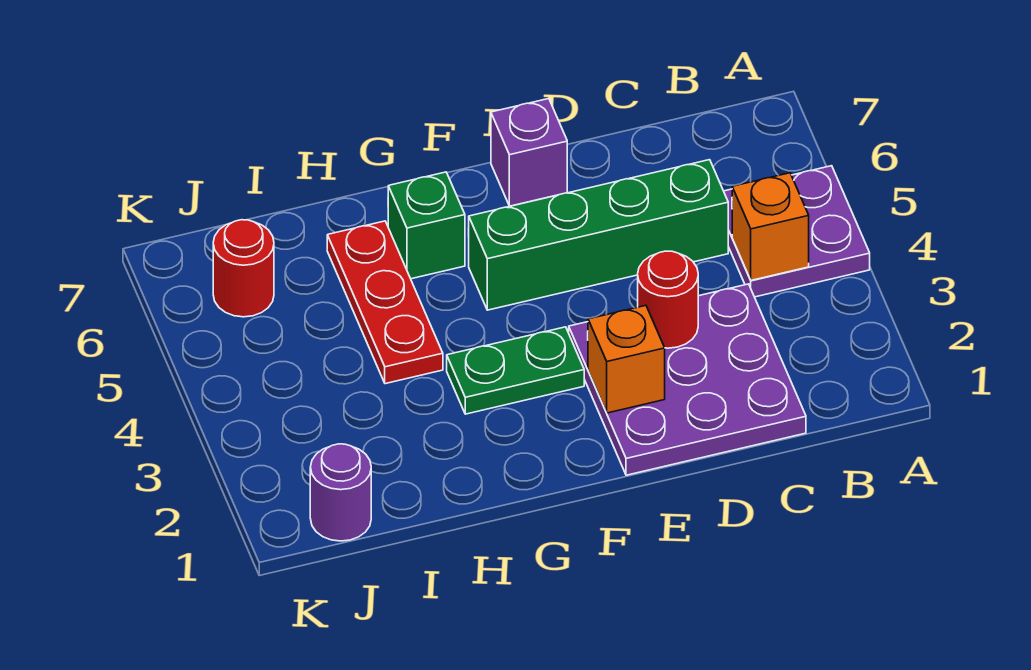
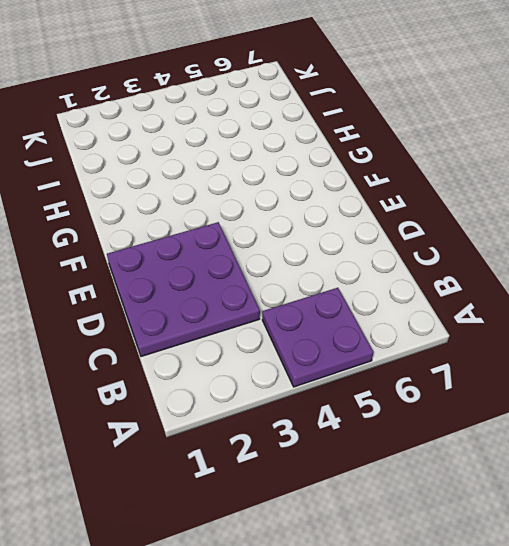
none -> green 1x4 brick [468,160,728,310]
none -> purple 1x1 brick [491,99,567,206]
none -> green 1x2 plate [447,327,584,414]

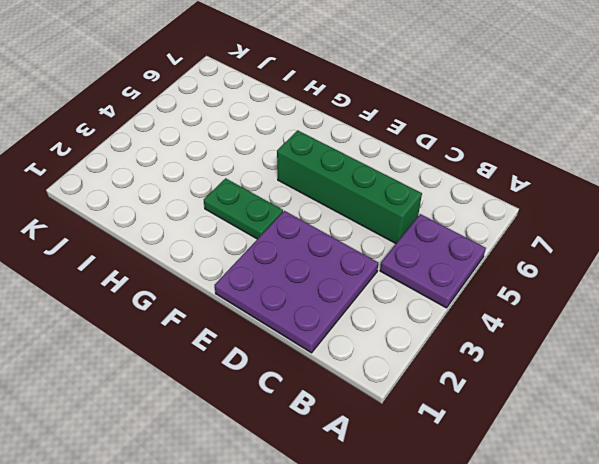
none -> purple 1x1 brick [491,99,567,206]
none -> green 1x1 brick [388,172,465,279]
none -> red 1x3 plate [327,221,443,384]

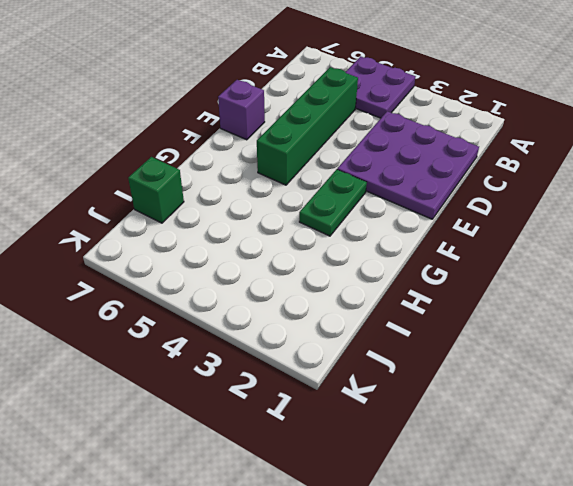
green 1x1 brick [128,157,184,223] -> green 1x1 brick moved to [388,172,465,279]
none -> red 1x3 plate [327,221,443,384]
none -> purple 1x1 round brick [310,444,371,541]
none -> red 1x1 round brick [213,220,274,317]

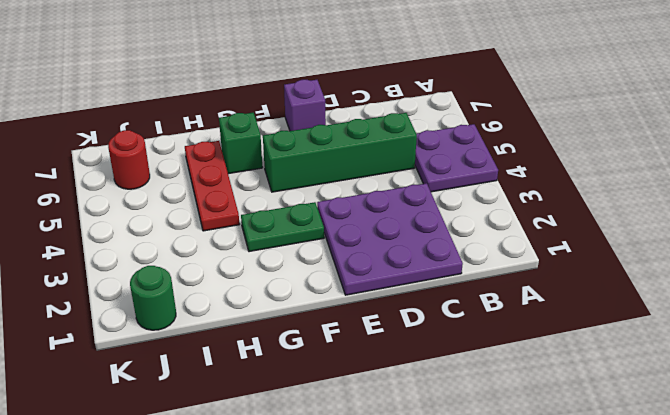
green 1x1 round brick [130,266,176,330] -> purple 1x1 round brick [310,444,371,541]
none -> orange 1x1 brick [732,173,809,280]
none -> red 1x1 round brick [638,251,698,348]
none -> orange 1x1 brick [588,306,665,413]

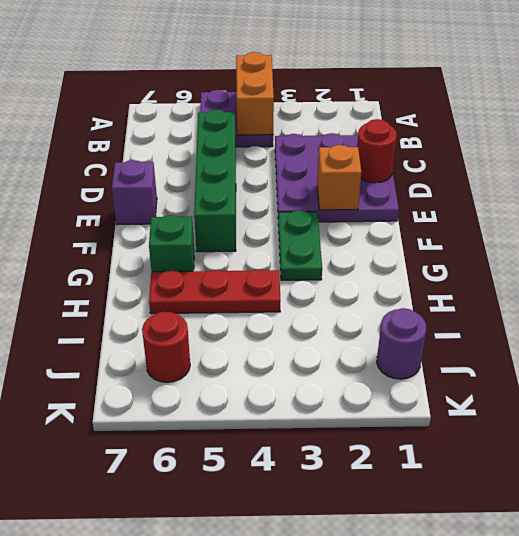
orange 1x2 brick [236,52,274,135] -> orange 1x1 brick [732,173,809,280]
red 1x1 round brick [357,119,397,183] -> red 1x1 round brick moved to [638,251,698,348]

